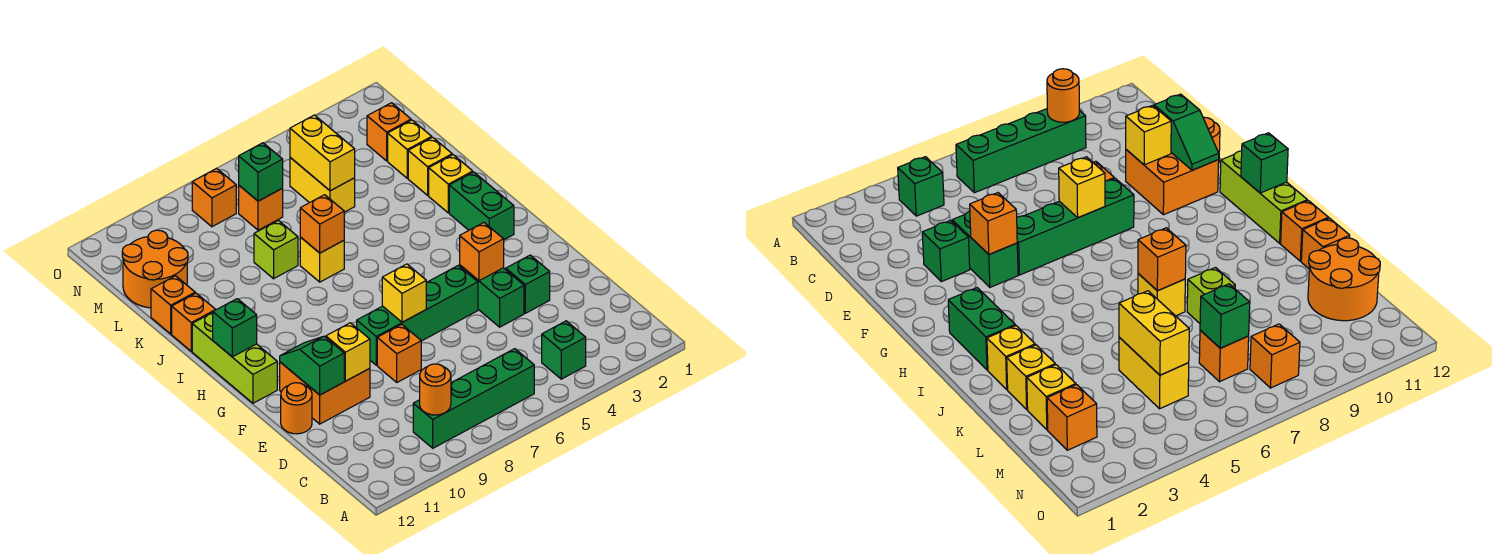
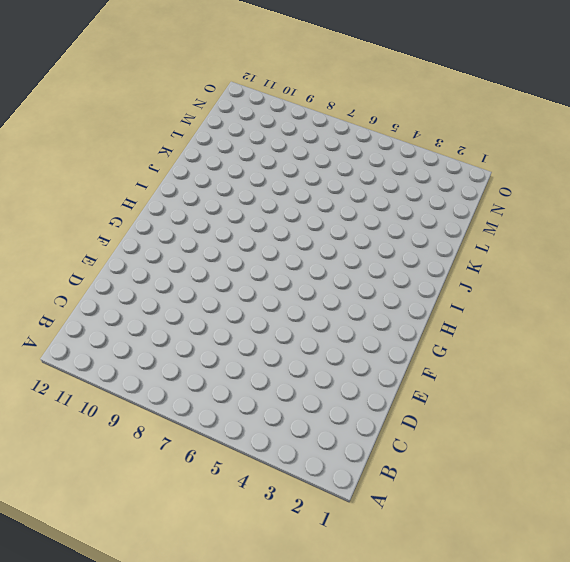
none -> green 1x1 brick [542,321,586,379]
none -> green 1x4 brick [413,349,534,448]
none -> green 1x1 brick [506,255,550,313]
none -> green 1x2 brick [460,265,524,327]

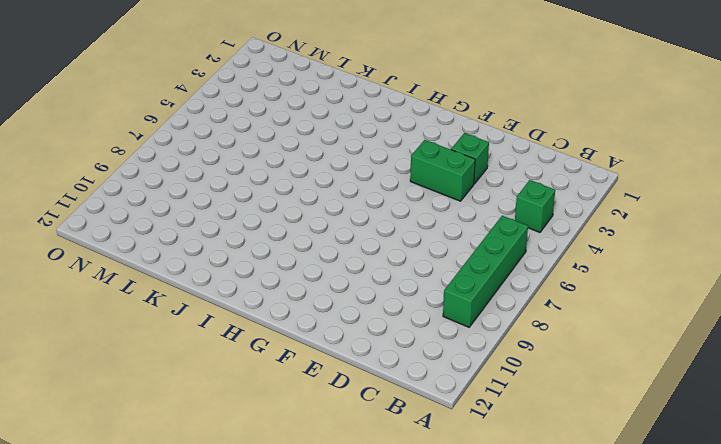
none -> orange 1x1 brick [377,324,421,382]
none -> orange 2x2 brick [280,362,370,424]
none -> orange 1x1 round brick [281,383,312,434]
none -> green 1x4 brick [357,266,478,365]

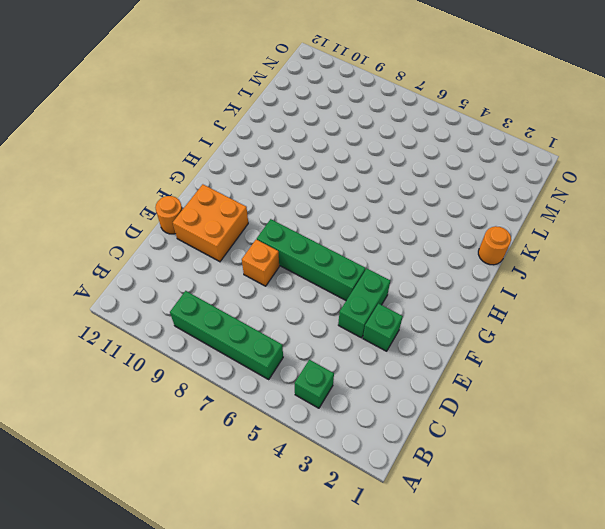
orange 1x1 round brick [478,226,511,265] -> orange 1x1 round brick moved to [420,364,451,415]
none -> lime 1x3 brick [192,313,277,403]
none -> green 1x2 brick [449,172,514,240]
none -> yellow 1x1 brick [429,155,473,213]
none -> yellow 1x1 brick [300,237,344,282]

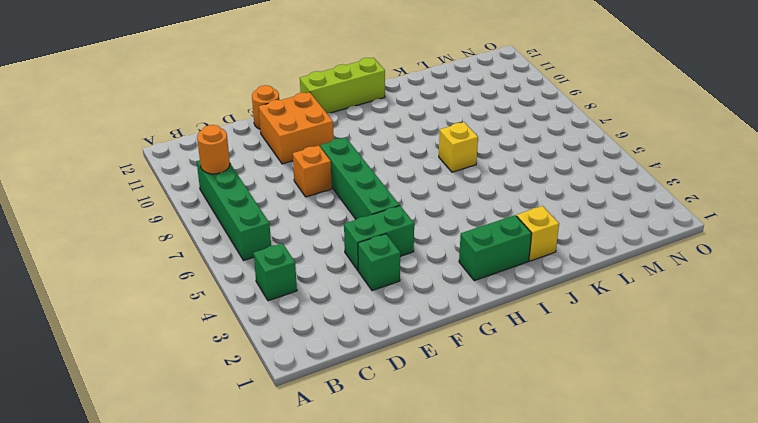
none -> orange 1x1 brick [172,293,215,351]
none -> yellow 1x1 brick [408,137,452,195]
none -> lime 1x1 brick [254,220,298,279]
none -> orange 1x1 brick [151,276,195,334]

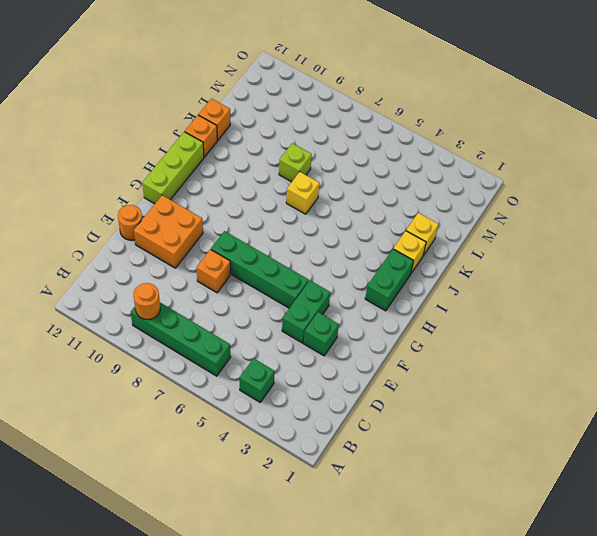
none -> yellow 1x1 brick [388,120,432,178]
none -> yellow 1x2 brick [290,158,355,212]
none -> orange 2x2 round brick [122,230,188,308]
none -> orange 1x1 brick [367,103,411,161]

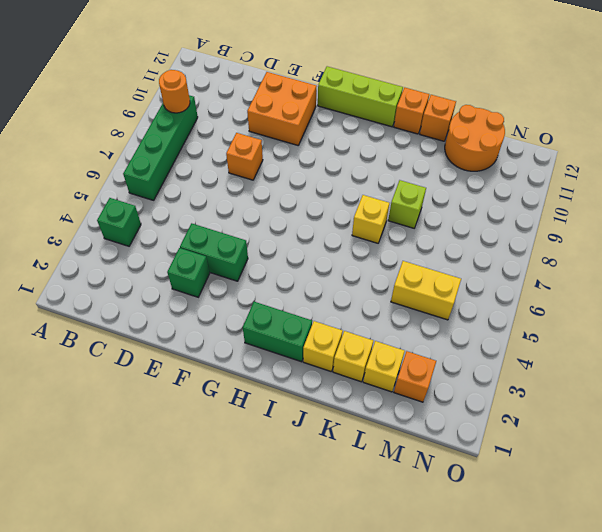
none -> orange 1x1 round brick [281,383,312,434]
none -> green 1x4 brick [357,266,478,365]
none -> orange 1x1 brick [239,186,283,230]
none -> orange 1x1 brick [192,168,236,227]

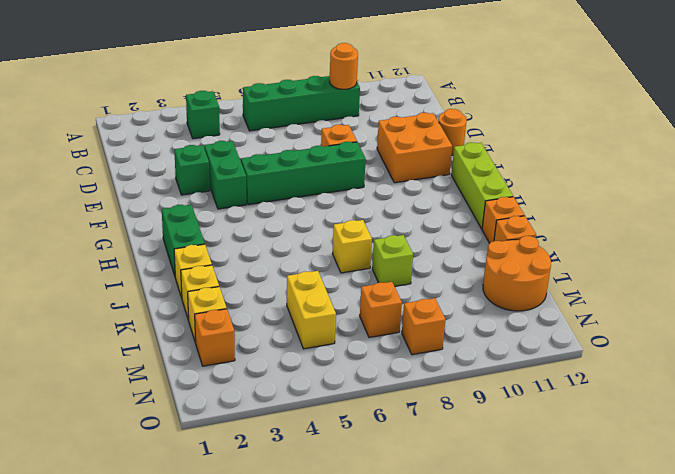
none -> yellow 1x1 brick [326,323,370,381]
none -> green 1x2 slope [280,336,344,395]
none -> orange 1x1 brick [460,223,504,281]
none -> yellow 1x1 brick [382,264,426,322]

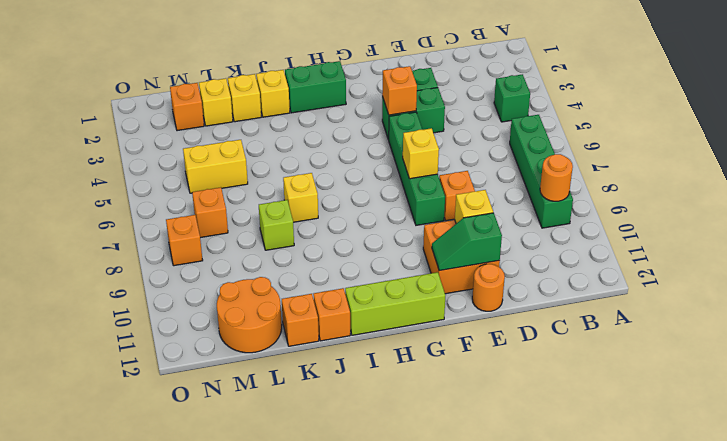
none -> green 1x1 brick [213,299,257,357]
none -> orange 1x1 brick [300,195,344,253]
none -> yellow 1x2 brick [290,115,355,191]
none -> green 1x1 brick [239,143,283,201]

